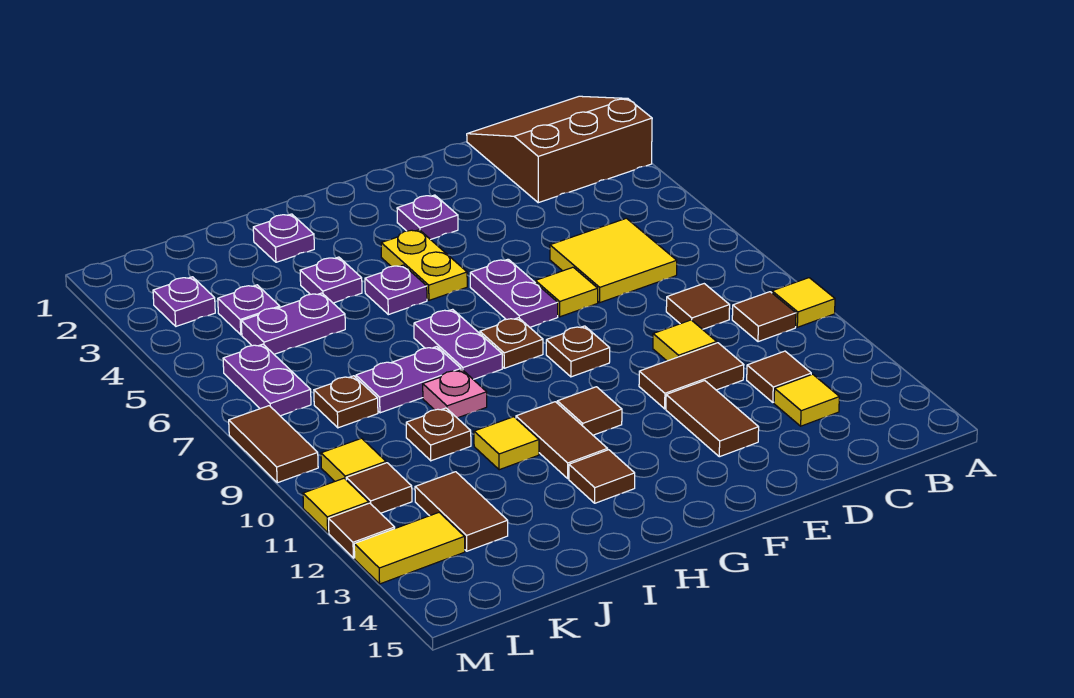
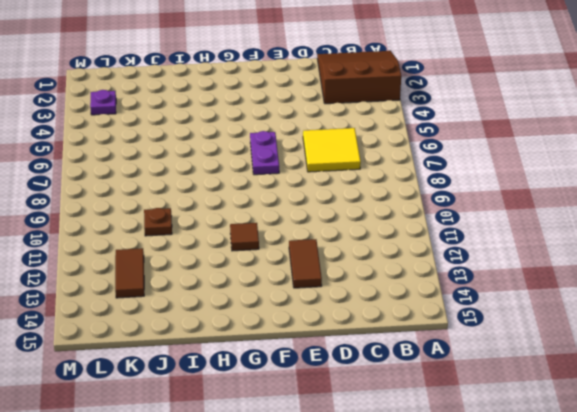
none -> yellow 1x1 tile [772,278,835,327]
none -> brown 1x1 tile [732,292,796,342]
none -> brown 1x1 tile [666,284,730,329]
none -> brown 1x1 tile [747,351,811,402]

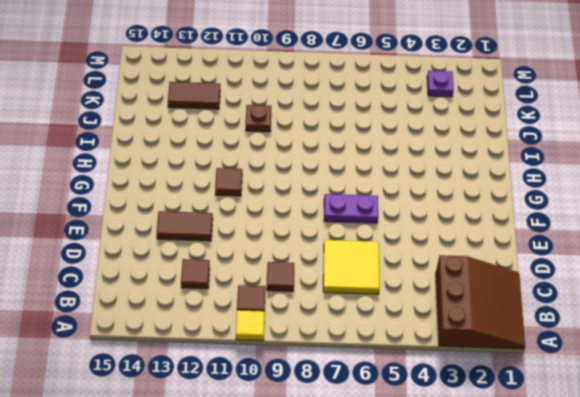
none -> yellow 1x1 tile [774,374,839,426]
none -> yellow 1x1 tile [653,320,717,361]
none -> brown 1x2 tile [639,343,744,409]
none -> yellow 1x1 tile [535,267,598,317]

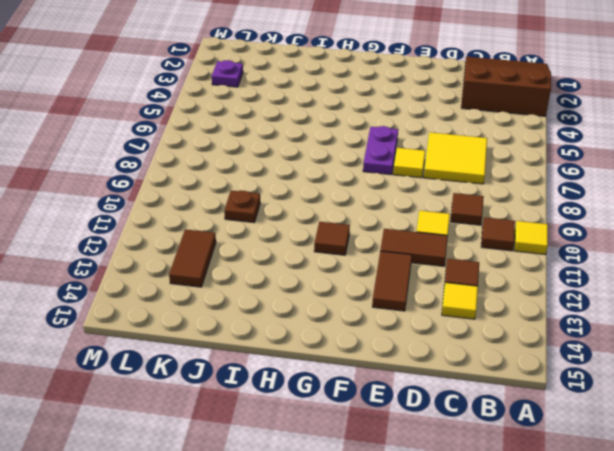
none -> purple 1x1 plate [397,195,458,240]
none -> brown 1x1 plate [546,326,610,377]
none -> yellow 1x2 plate [381,230,467,300]
none -> brown 1x1 plate [480,318,543,368]

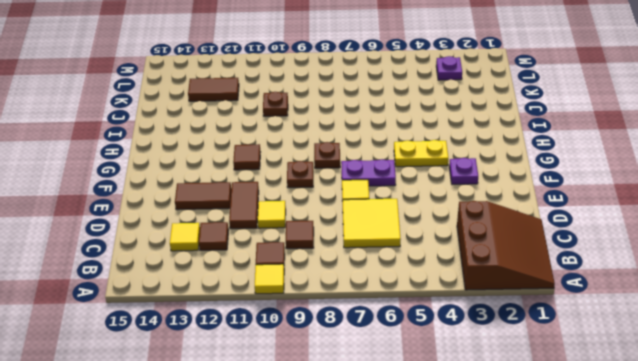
none -> purple 1x1 plate [365,265,427,315]
none -> purple 1x2 plate [414,309,502,379]
none -> brown 1x2 tile [516,402,608,479]
none -> brown 1x1 tile [569,450,635,503]

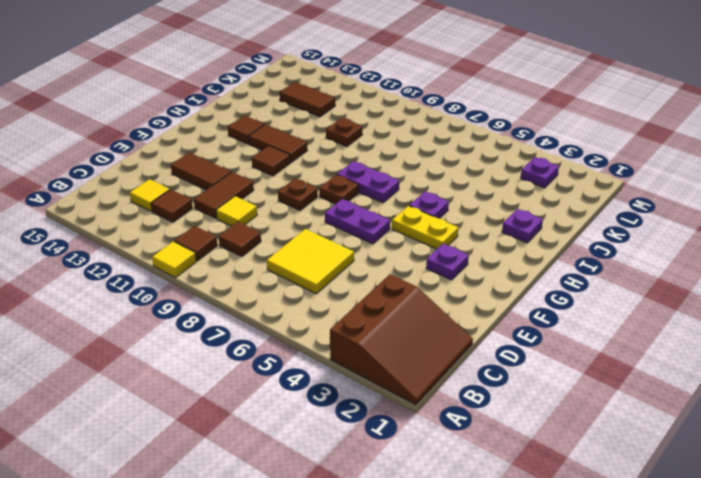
none -> yellow 1x1 tile [535,267,598,317]
none -> purple 1x1 plate [300,257,362,303]
none -> purple 1x2 plate [356,347,461,413]
none -> pink 1x1 plate [423,370,487,418]

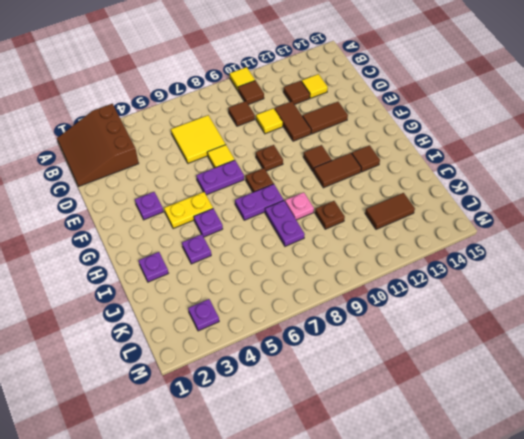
none -> yellow 1x1 tile [474,417,539,470]
none -> purple 1x2 plate [241,293,345,354]
none -> purple 1x1 plate [218,285,280,335]
none -> brown 1x1 plate [314,376,378,428]

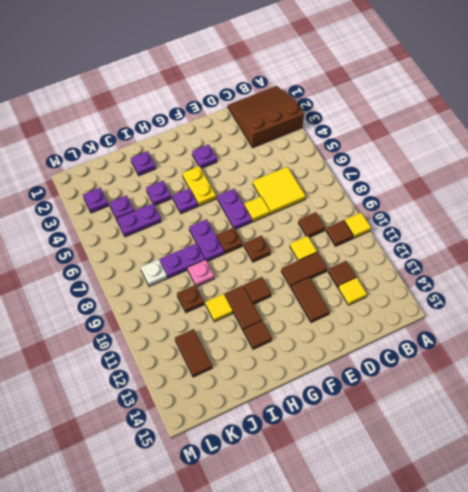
white 1x1 plate [141,259,167,287] -> brown 1x1 plate [314,376,378,428]
none -> purple 1x2 plate [223,344,311,416]
none -> yellow 1x1 tile [321,438,386,481]
none -> brown 1x1 tile [346,463,412,513]
none -> yellow 1x2 tile [354,513,465,584]

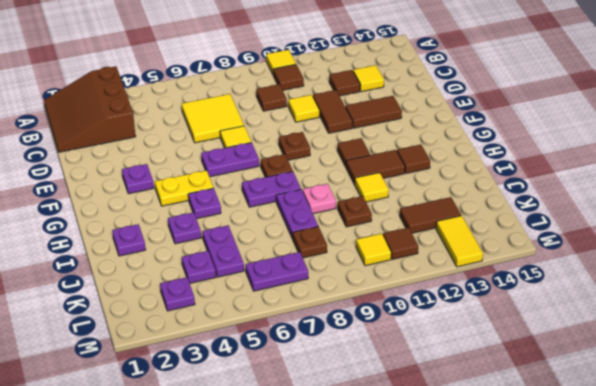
none -> brown 1x2 tile [229,406,318,483]
none -> yellow 1x1 tile [303,478,369,533]
none -> brown 1x1 tile [329,503,395,558]

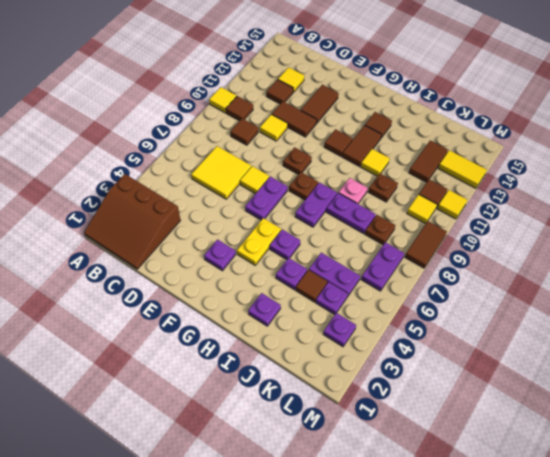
brown 1x1 tile [296,270,327,302] -> brown 1x1 tile moved to [329,503,395,558]

